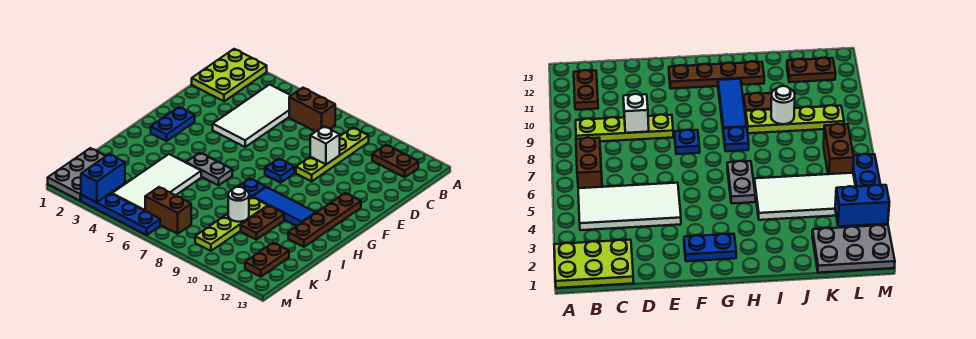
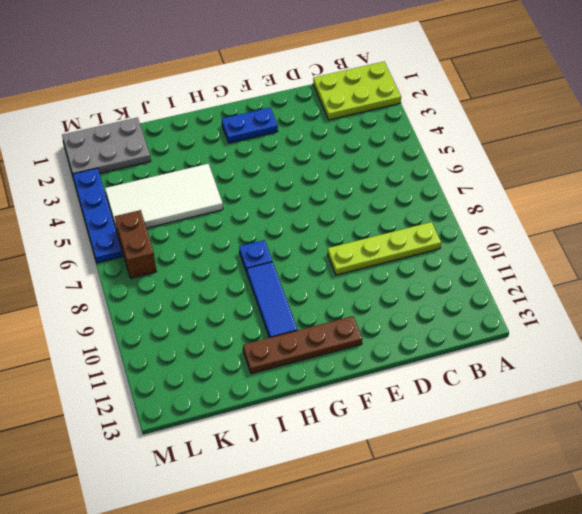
none -> white 2x4 tile [213,84,291,147]
none -> brown 1x2 brick [289,88,335,131]
none -> brown 1x2 plate [372,145,418,177]

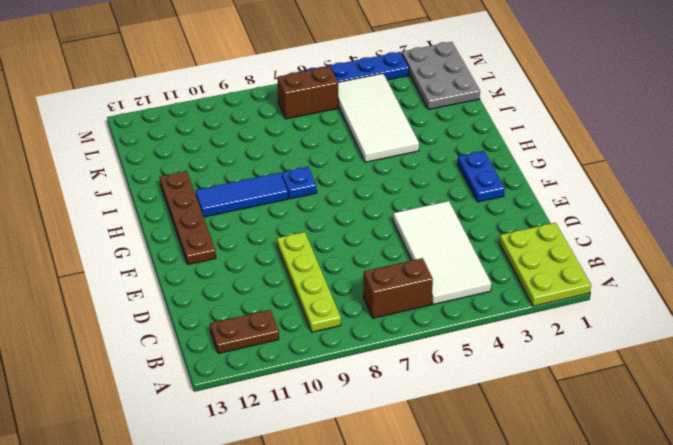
none -> blue 1x1 plate [265,159,294,183]
none -> grey 1x2 plate [186,153,232,185]
none -> lime 1x4 plate [195,197,268,251]

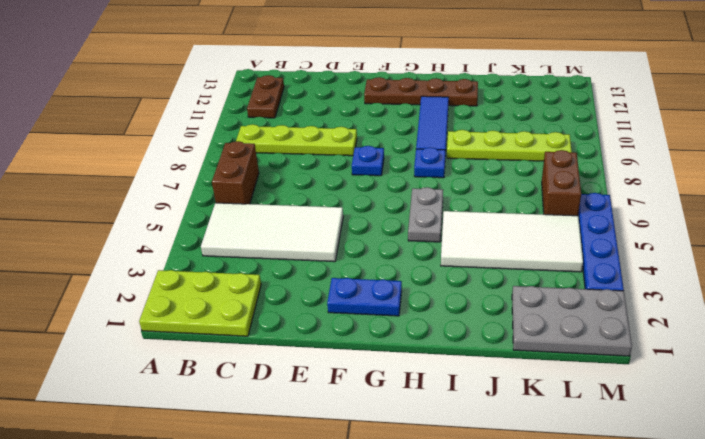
none -> brown 1x2 plate [241,206,284,240]
none -> brown 1x2 plate [245,243,289,277]
none -> white 1x1 brick [310,126,340,165]

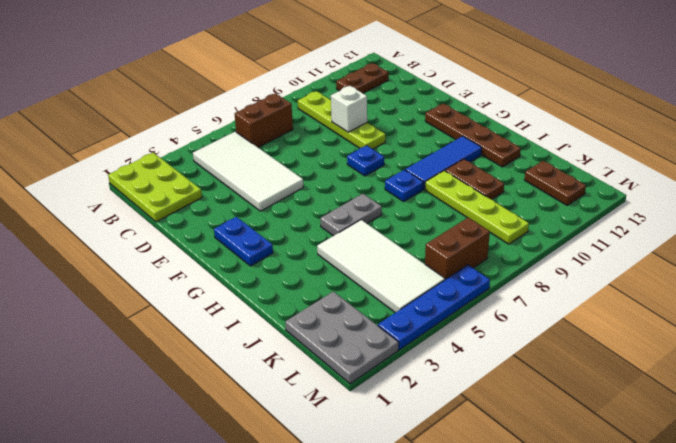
none -> white 1x1 round brick [228,187,249,222]
none -> blue 1x2 brick [81,154,125,202]

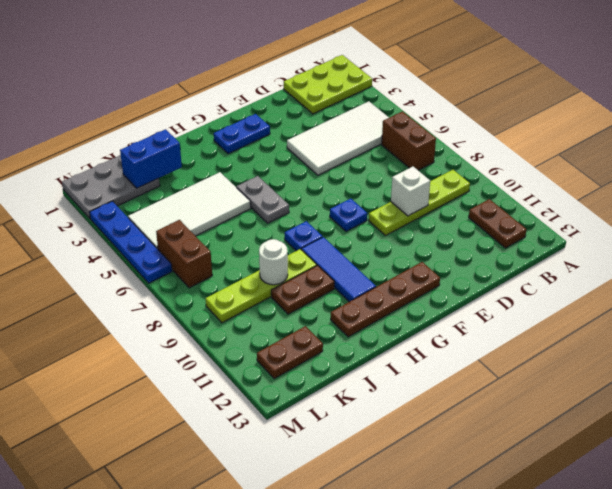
blue 1x2 brick [120,129,182,188] -> blue 1x2 brick moved to [81,154,125,202]

